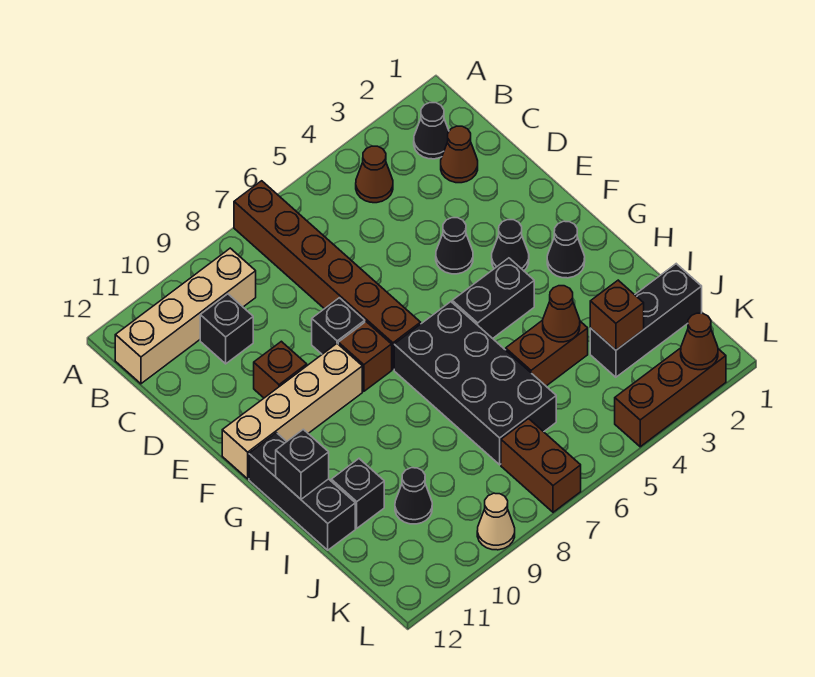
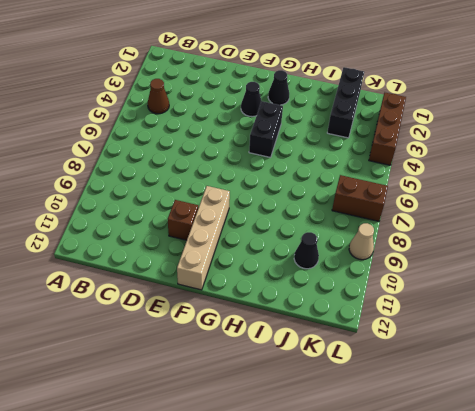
none -> brown 1x6 brick [234,181,421,369]
none -> black 1x1 cone [414,103,449,159]
none -> tan 1x4 brick [115,248,256,384]

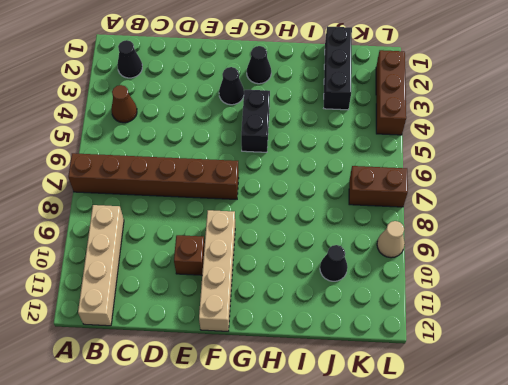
none -> brown 1x1 cone [441,126,478,183]
none -> black 1x1 brick [200,294,253,364]
none -> black 1x1 cone [436,218,473,274]

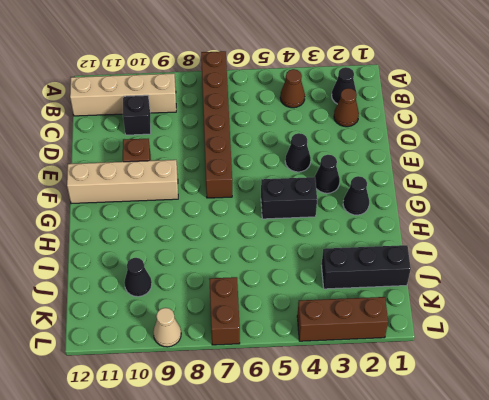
none -> black 1x1 brick [312,298,365,354]
none -> brown 1x1 brick [338,322,392,391]
none -> black 2x4 brick [394,302,556,465]

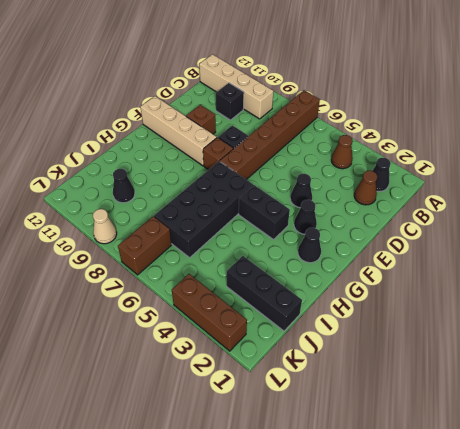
none -> black 1x3 brick [249,433,355,550]
none -> brown 1x2 brick [506,320,588,386]
none -> black 1x1 brick [331,459,384,528]

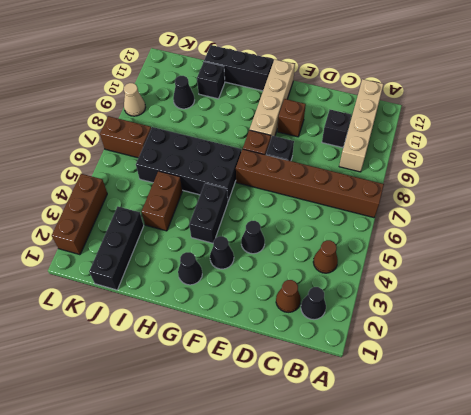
none -> black 1x1 brick [276,429,329,499]
none -> brown 1x1 cone [543,286,580,342]
none -> brown 1x1 brick [590,280,644,350]

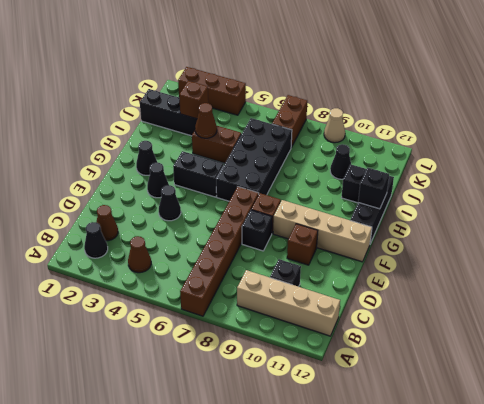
none -> brown 1x1 cone [681,313,718,370]

